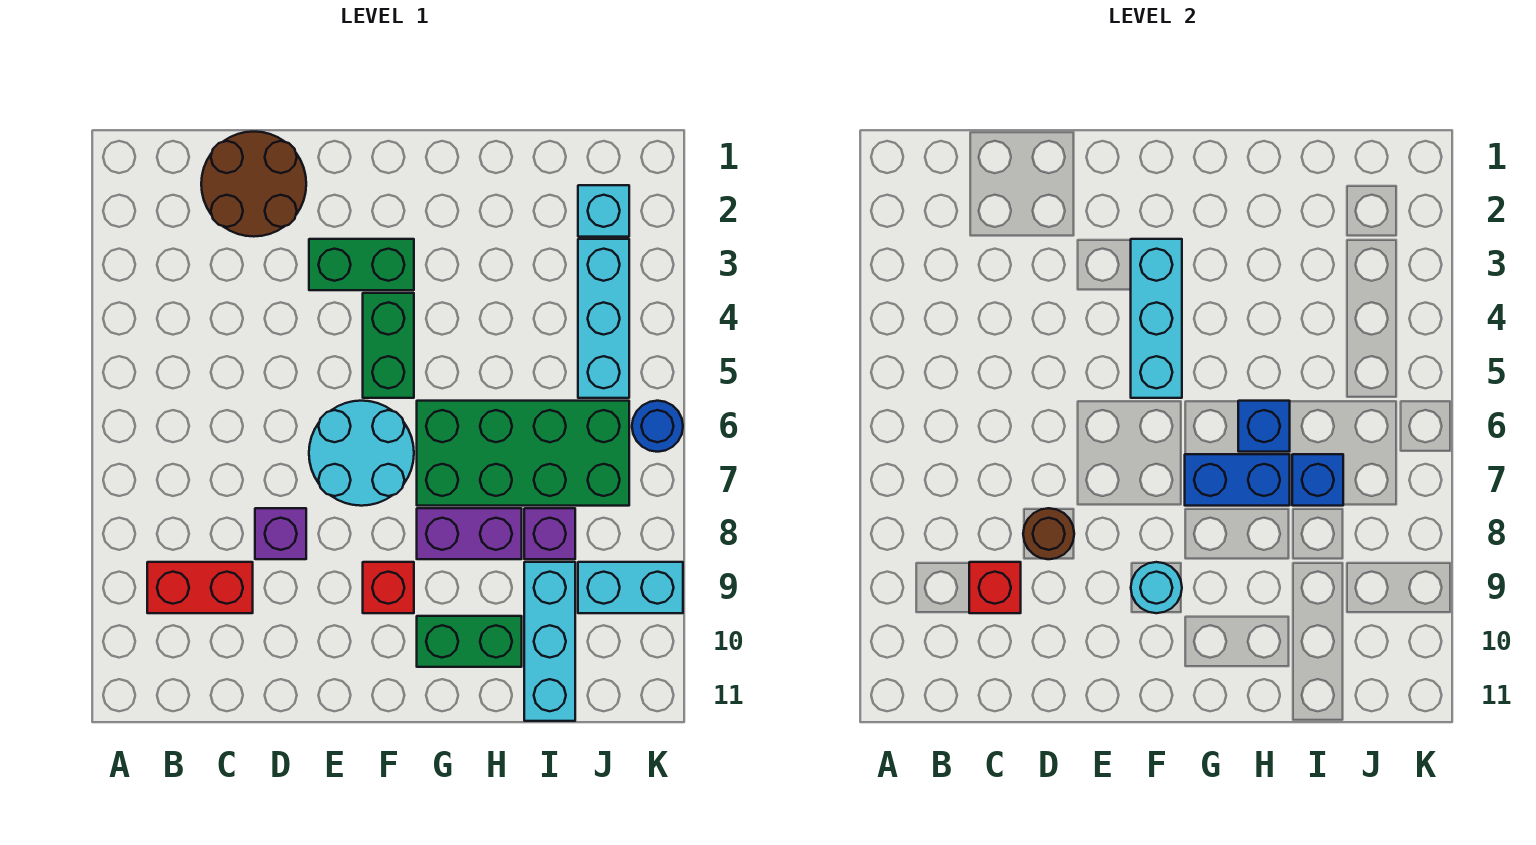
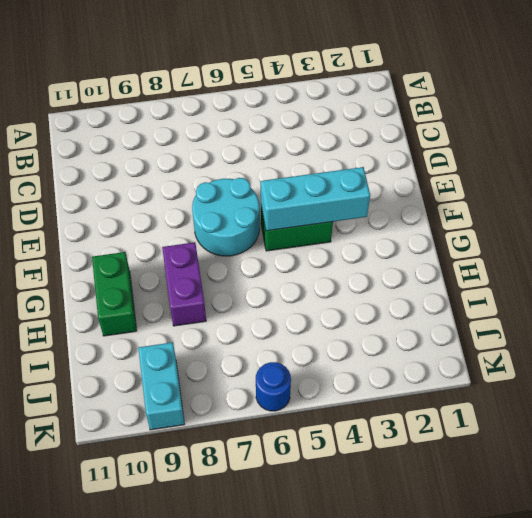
none -> red 1x2 brick [147,562,253,613]
none -> brown 2x2 round brick [201,132,306,237]
none -> purple 1x1 brick [255,508,306,559]

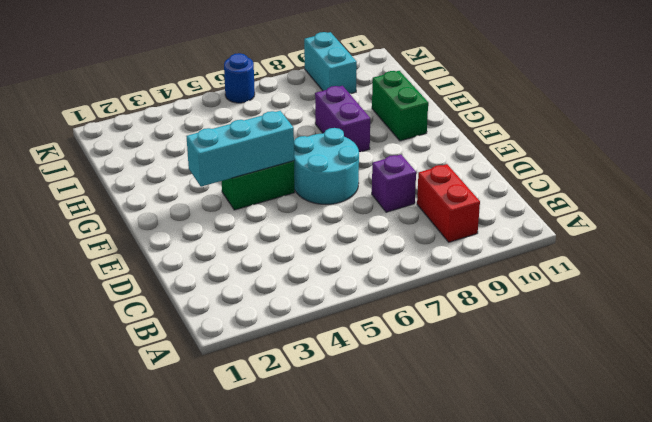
none -> brown 2x2 round brick [201,132,306,237]
none -> green 1x2 brick [309,239,414,290]
none -> red 1x1 brick [363,562,414,613]

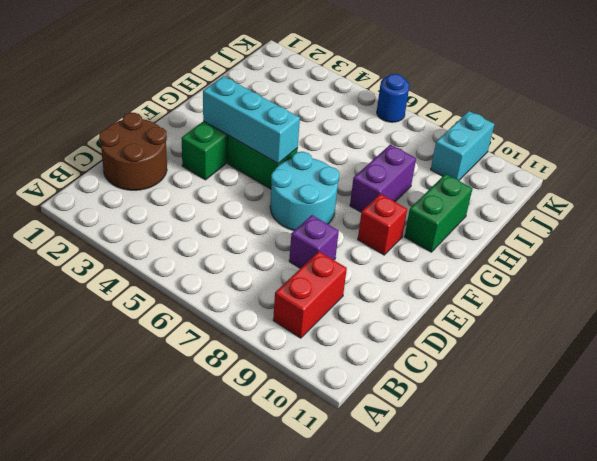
none -> green 2x4 brick [417,401,629,506]
none -> purple 1x1 brick [524,508,575,559]
none -> cyan 1x3 brick [524,562,575,721]

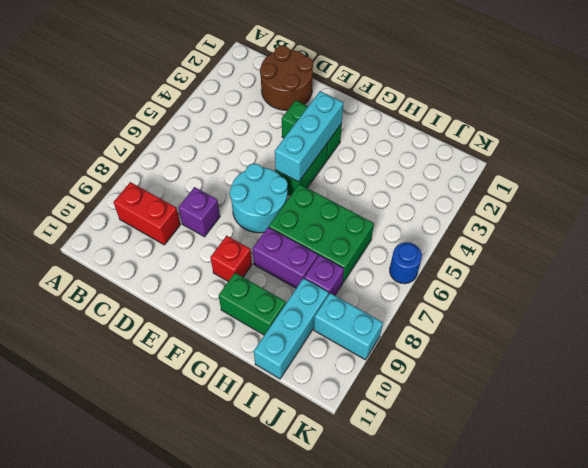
green 2x3 brick [269,184,374,282] -> green 2x4 brick [417,401,629,506]
none -> cyan 1x1 brick [578,185,629,237]
none -> cyan 1x3 brick [578,239,629,398]
none -> red 1x1 brick [969,562,1021,613]

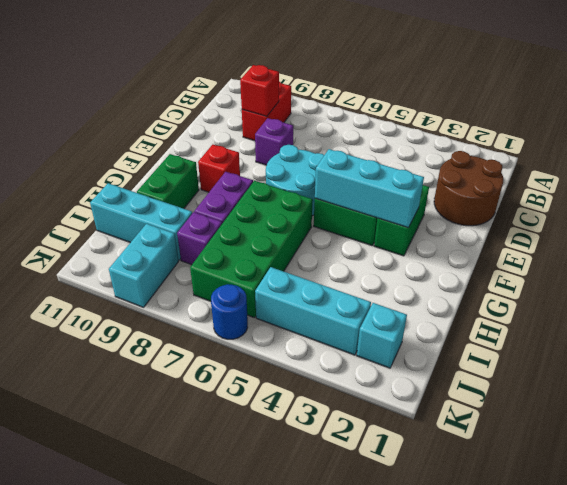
none -> brown 1x1 round brick [1023,508,1074,559]
none -> cyan 1x1 round brick [1131,562,1182,613]
none -> blue 1x2 brick [1185,454,1290,506]

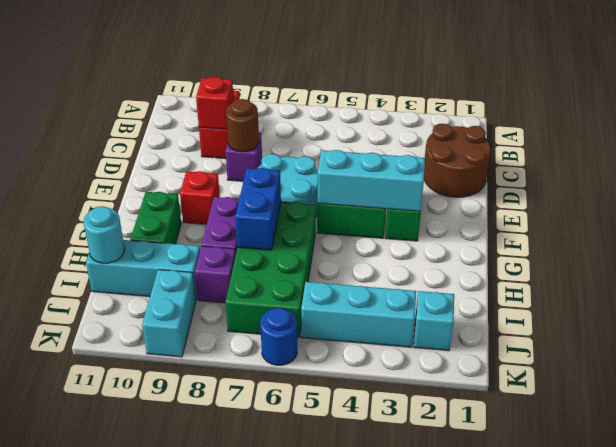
cyan 1x1 round brick [84,206,125,263] -> cyan 1x1 round brick moved to [1131,562,1182,613]
none -> blue 1x1 brick [1238,401,1290,452]
none -> blue 1x1 brick [1292,454,1343,506]

